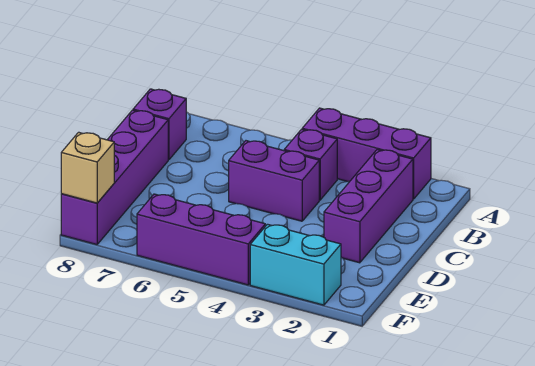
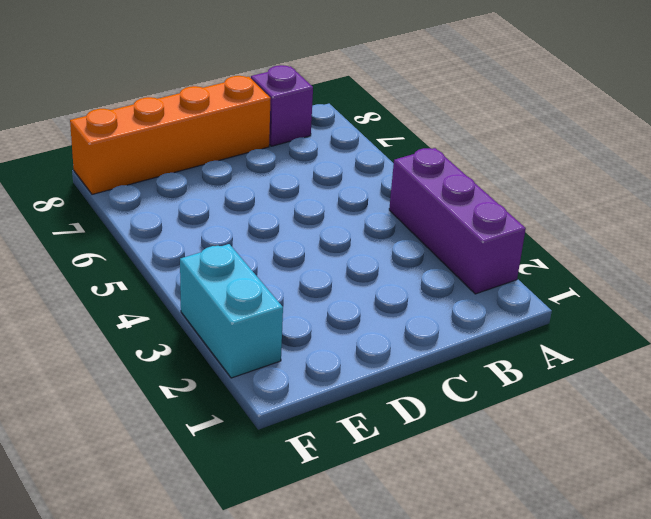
orange 1x4 brick [70,76,271,194] -> purple 1x4 brick [61,110,168,245]
none -> purple 1x3 brick [324,150,413,263]
none -> purple 1x1 brick [284,129,337,200]

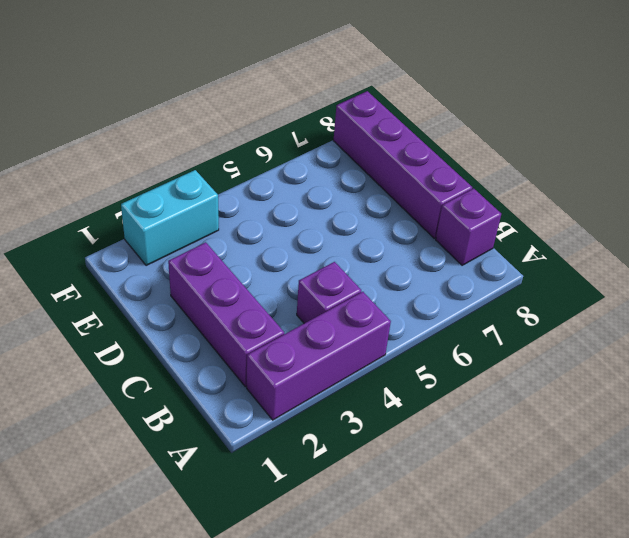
none -> purple 1x2 brick [229,141,319,221]
none -> purple 1x3 brick [137,194,265,285]

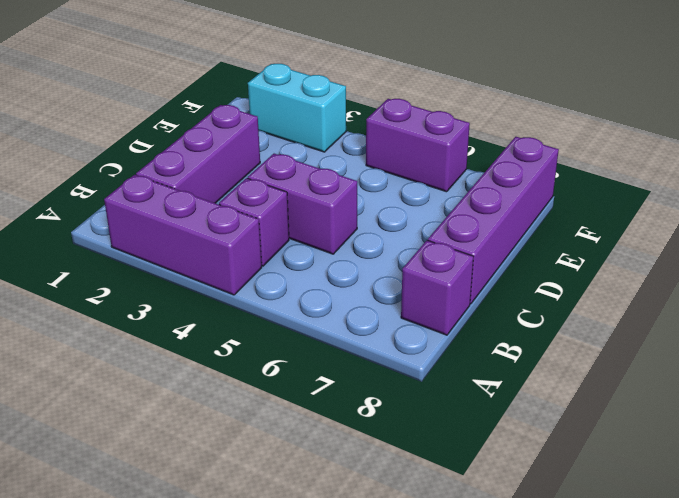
purple 1x2 brick [366,99,470,192] -> purple 1x3 brick [137,194,265,285]
none -> tan 1x1 brick [61,132,114,203]

